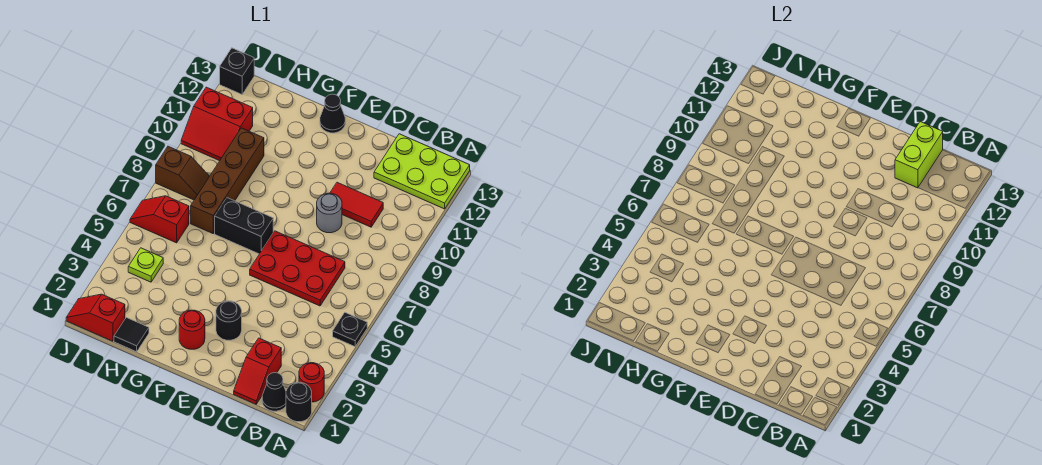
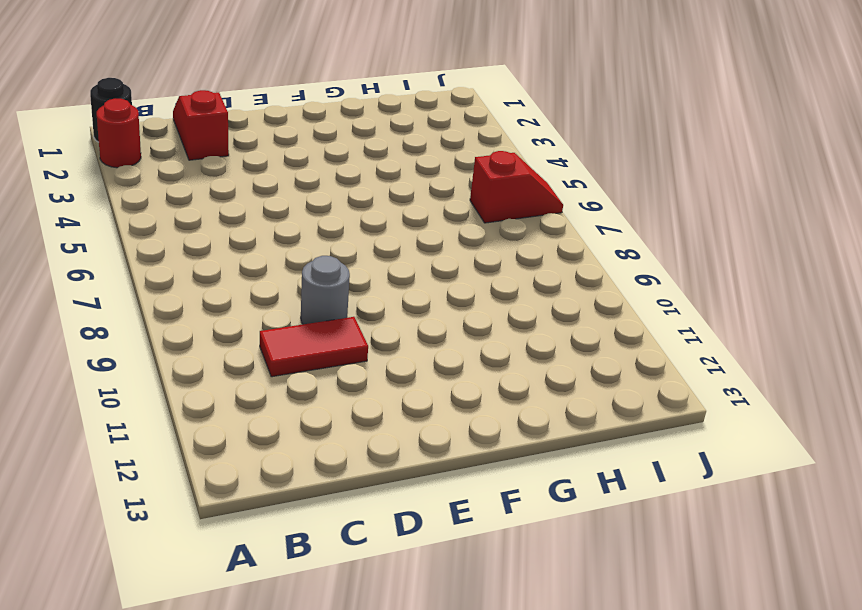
none -> black 1x1 plate [333,313,367,347]
none -> lime 2x3 plate [374,134,470,209]
none -> black 1x1 cone [262,373,286,411]

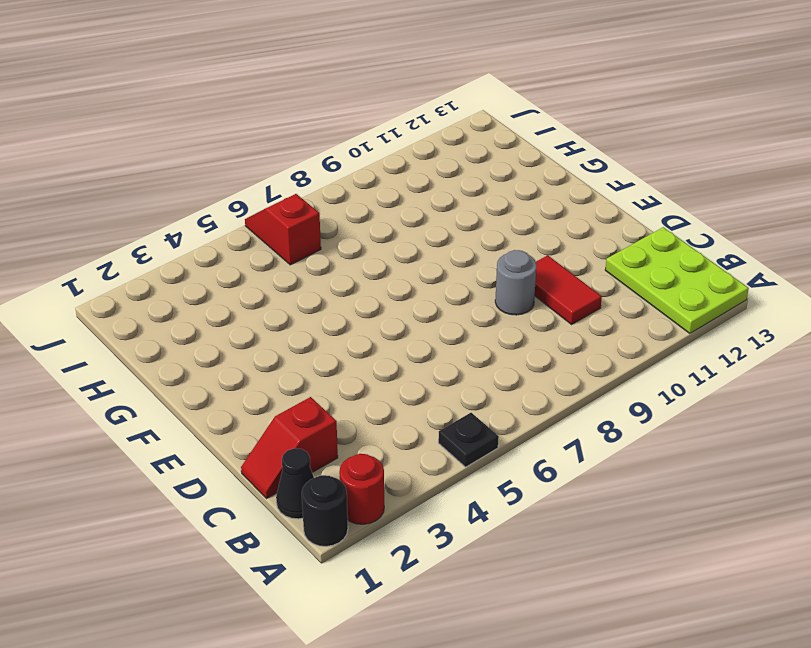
none -> red 2x3 plate [250,231,345,306]
none -> black 1x1 round brick [216,301,242,340]
none -> red 1x1 round brick [179,310,205,349]

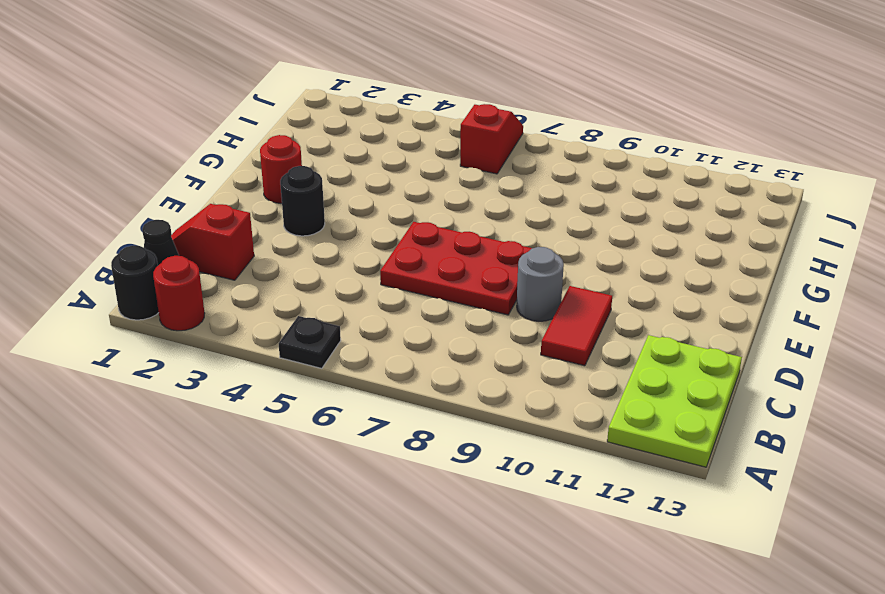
red 2x3 plate [380,222,532,315] -> red 2x3 plate turned to [250,231,345,306]
none -> black 1x2 brick [215,198,273,254]
none -> black 1x1 cone [320,94,345,133]
none -> black 1x1 tile [114,317,149,352]

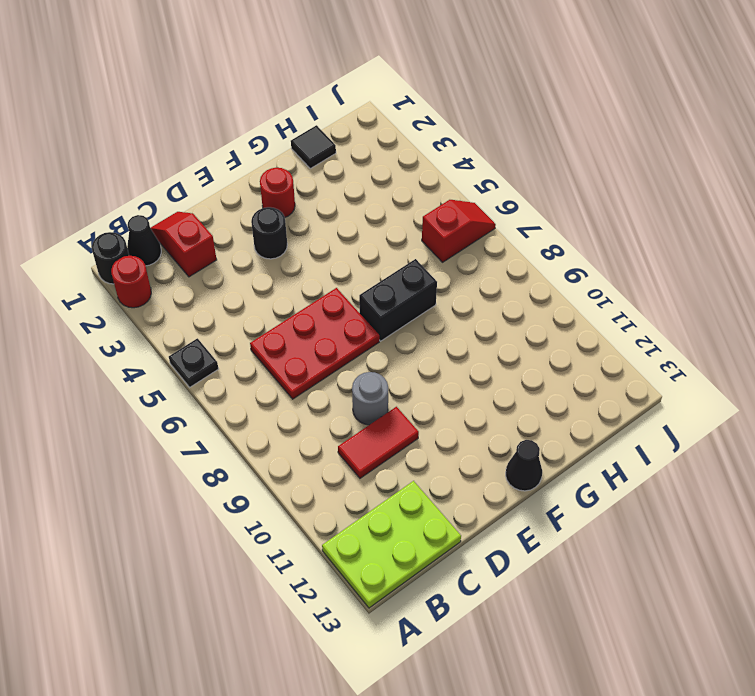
none -> brown 1x4 brick [191,128,264,233]
none -> red 1x2 slope [66,294,125,341]
none -> lime 1x1 plate [128,248,163,282]

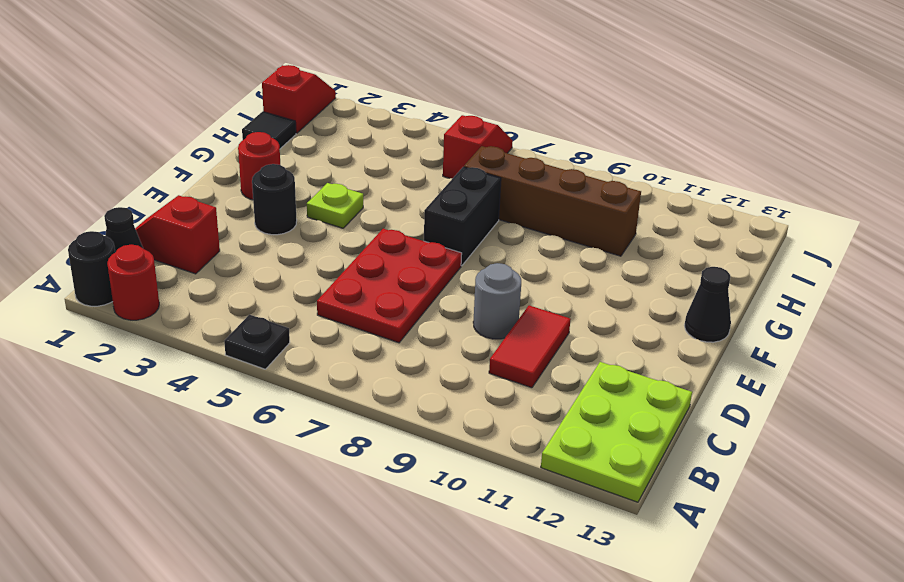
lime 1x1 plate [307,183,363,228] -> lime 1x1 plate moved to [128,248,163,282]
none -> brown 1x2 slope [156,146,210,200]
none -> red 2x2 slope [181,87,253,161]
none -> black 1x1 brick [220,48,254,94]

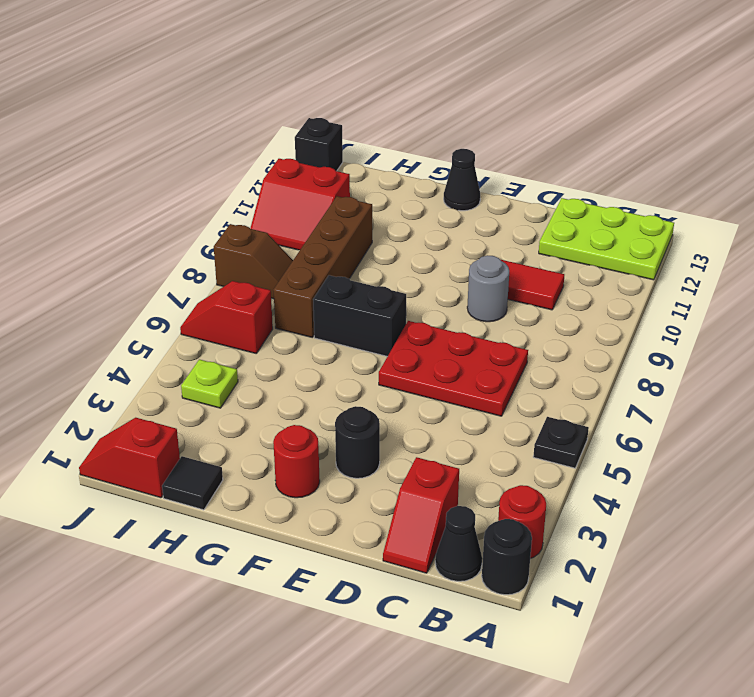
none -> lime 1x2 brick [895,122,943,188]

